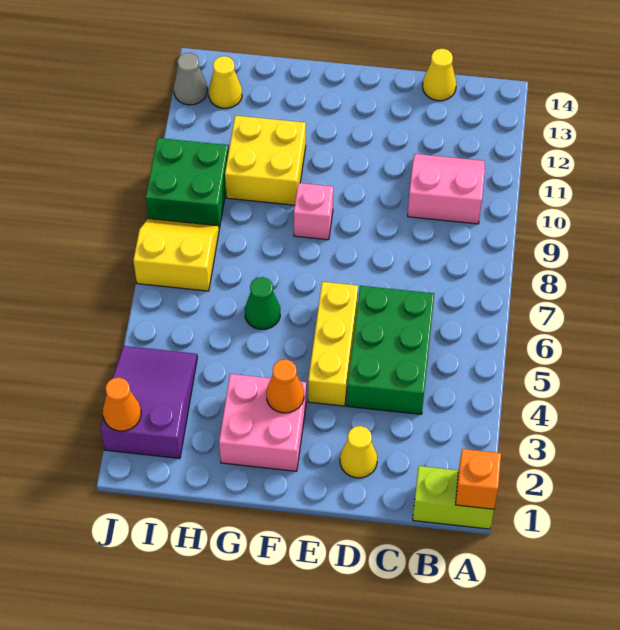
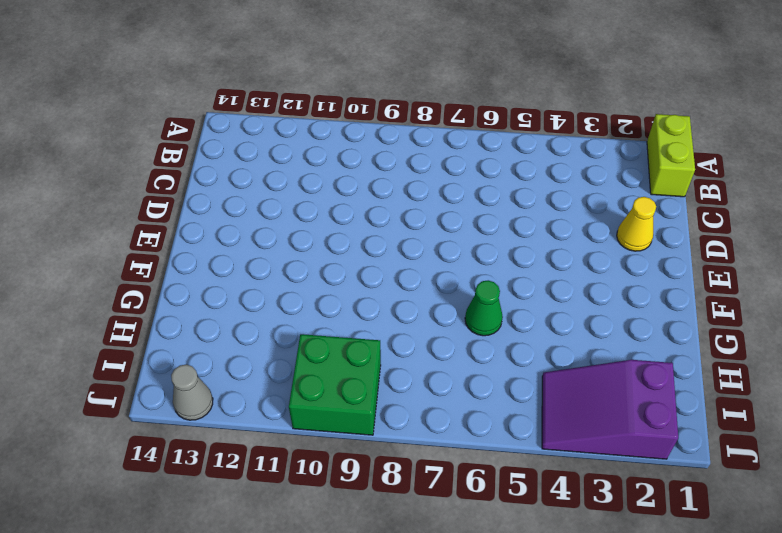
none -> pink 2x2 slope [408,154,485,224]
none -> green 2x3 brick [347,286,434,414]
none -> yellow 1x1 cone [423,49,456,101]

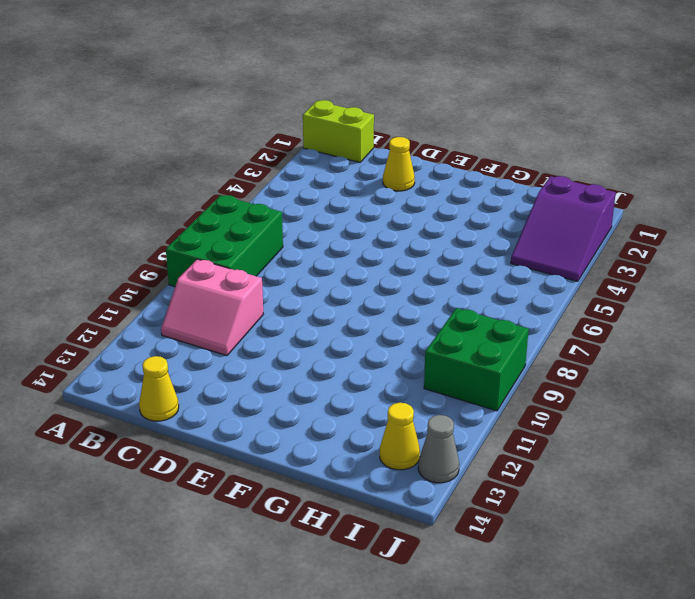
green 2x3 brick [166,195,283,287] -> green 2x3 brick moved to [347,286,434,414]
none -> yellow 1x3 brick [308,282,358,406]
none -> pink 2x2 brick [219,374,306,471]
none -> pink 1x1 brick [294,183,333,240]

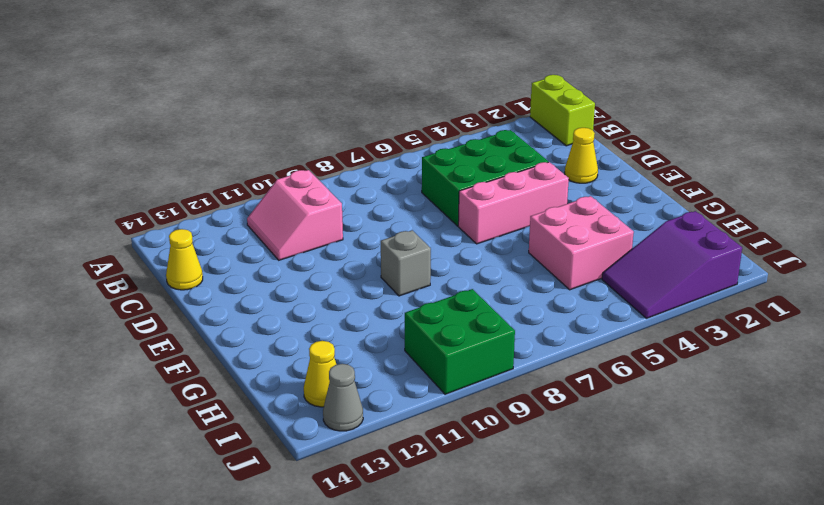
pink 1x3 brick [458,162,569,244] -> yellow 1x3 brick [308,282,358,406]
grey 1x1 brick [381,230,431,296] -> pink 1x1 brick [294,183,333,240]
pink 2x2 brick [529,196,634,290] -> pink 2x2 brick moved to [219,374,306,471]
none -> green 1x1 cone [245,277,280,329]
none -> yellow 2x2 brick [225,116,306,205]
none -> yellow 2x2 slope [133,218,219,291]

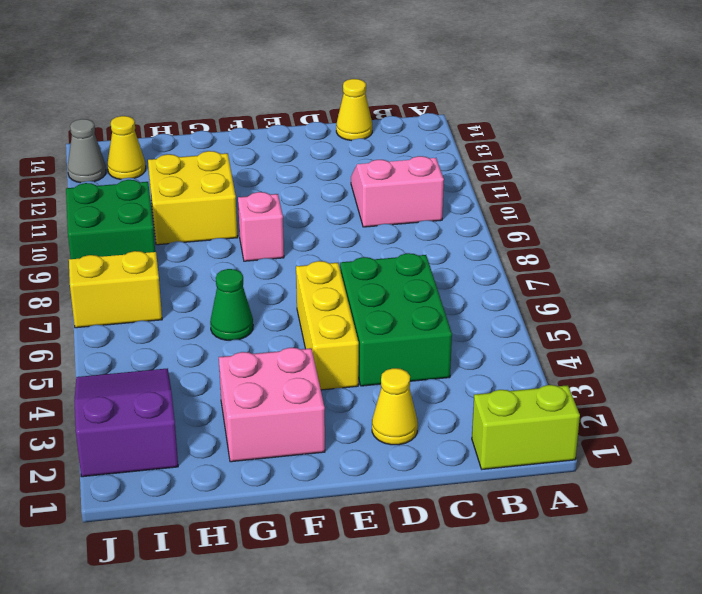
none -> orange 1x1 brick [456,449,501,509]
none -> orange 1x1 cone [266,359,304,413]
none -> orange 1x1 cone [103,378,141,431]

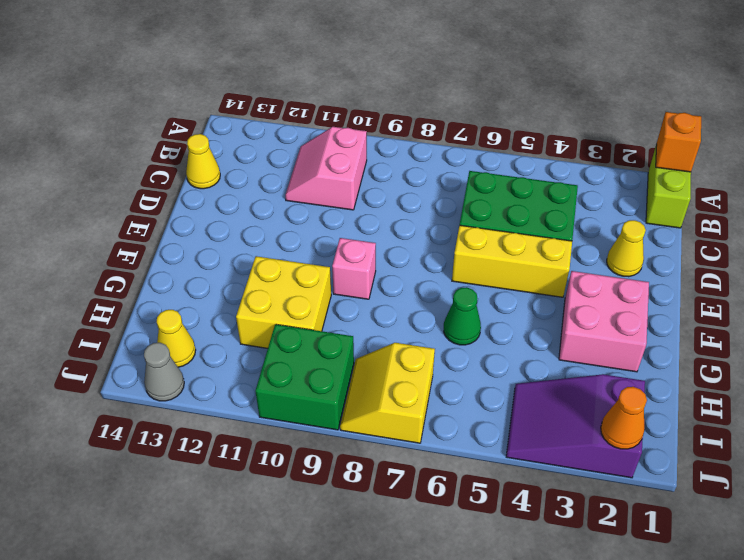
none -> orange 1x1 cone [266,359,304,413]

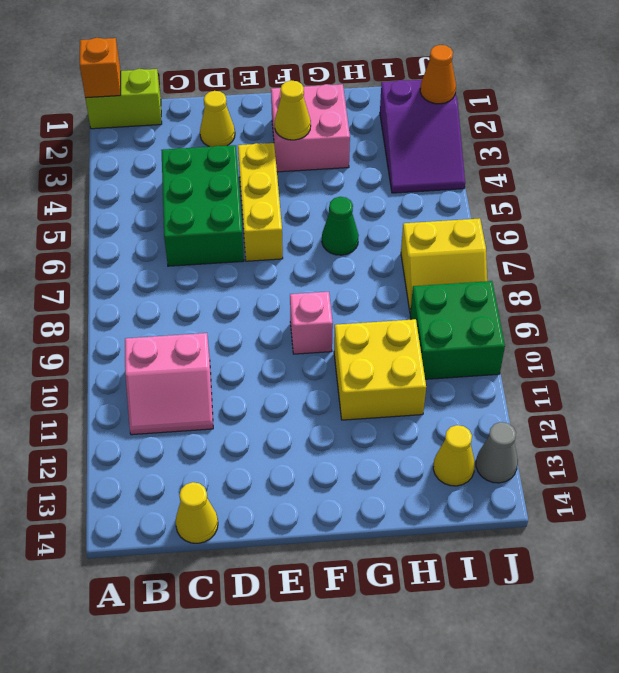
yellow 1x1 cone [275,80,311,140] -> orange 1x1 cone [266,359,304,413]

